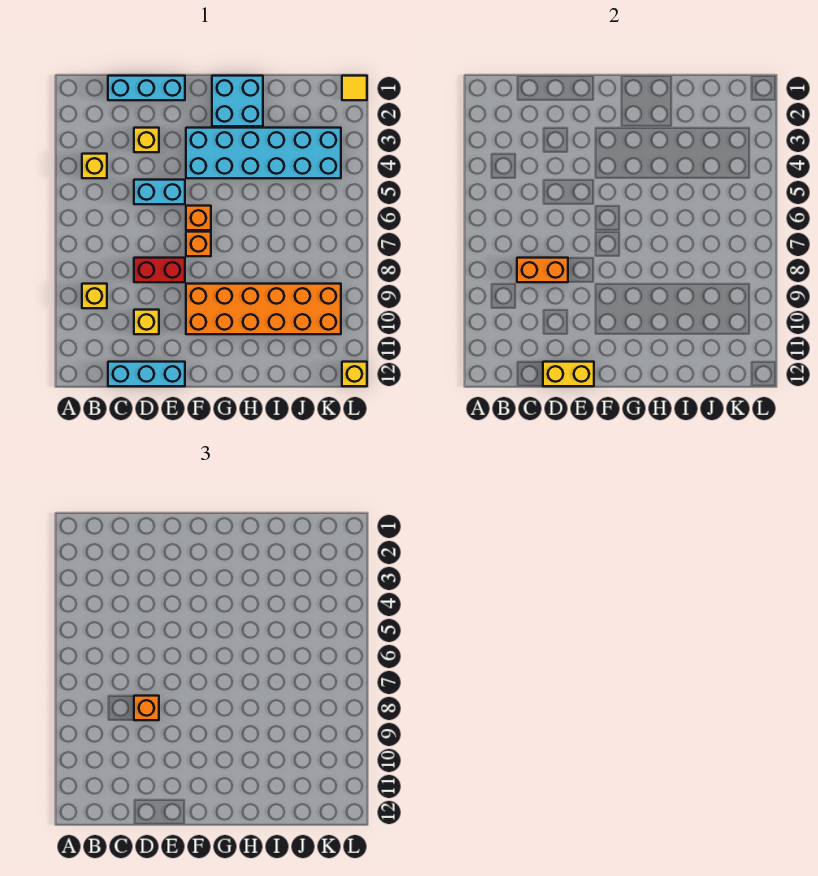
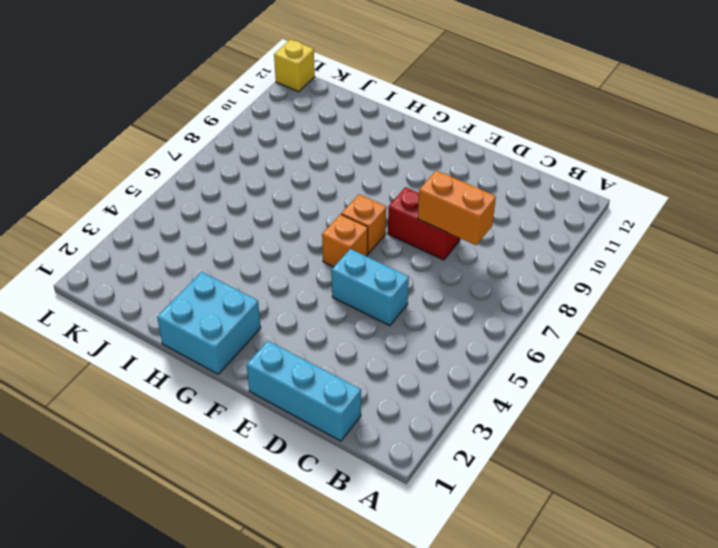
none -> yellow 1x1 brick [82,154,107,178]
none -> yellow 1x1 brick [82,284,107,308]
none -> cyan 1x3 brick [108,362,185,386]

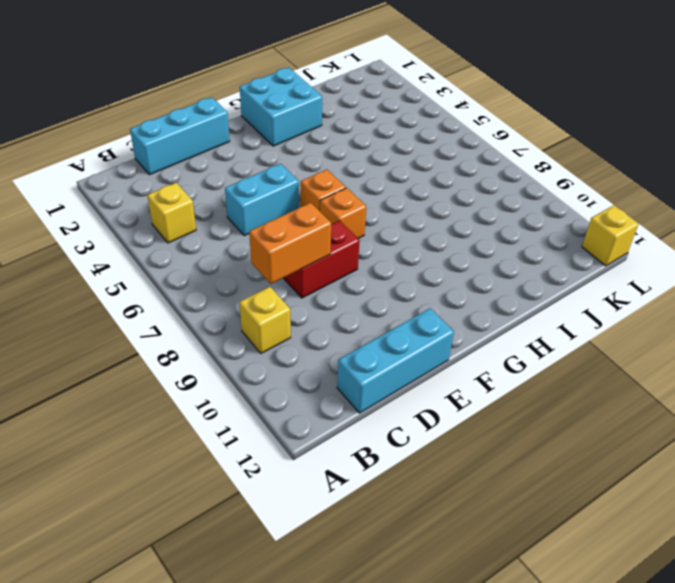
none -> yellow 1x1 brick [134,128,159,152]
none -> yellow 1x1 brick [134,310,159,334]
none -> cyan 2x6 brick [186,128,341,178]

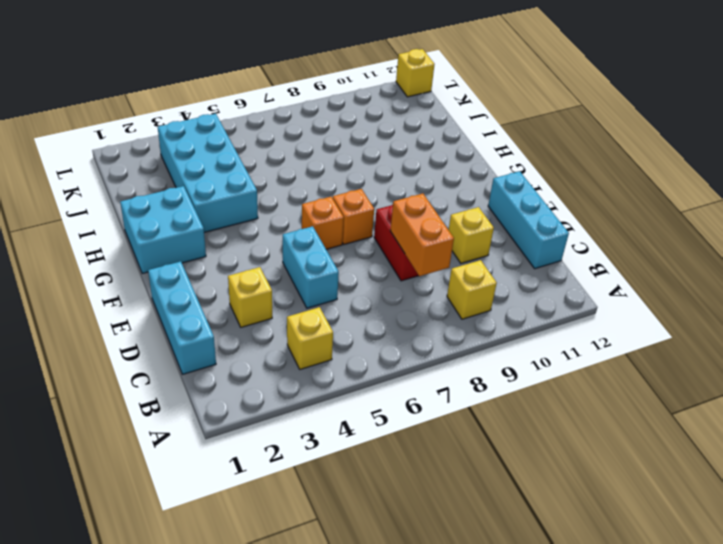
cyan 2x4 brick [158,114,258,232] -> cyan 2x6 brick [186,128,341,178]
none -> orange 2x6 brick [186,284,341,334]
none -> yellow 1x1 tile [342,76,367,100]
none -> yellow 1x2 brick [543,362,594,386]

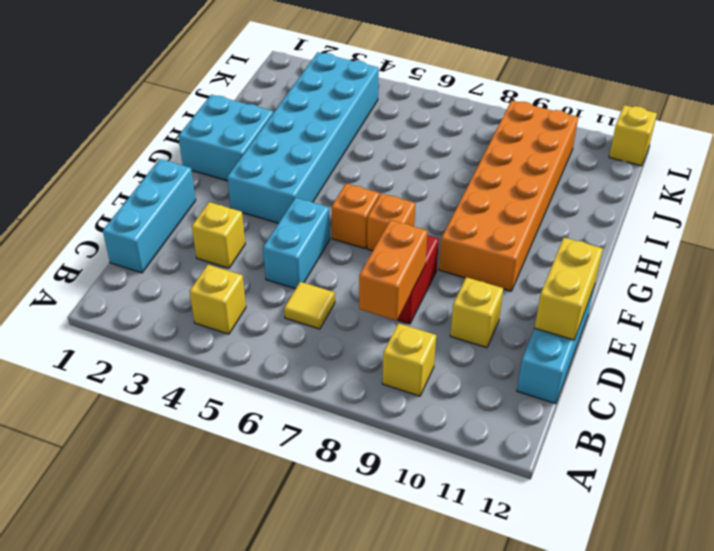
yellow 1x1 tile [284,282,335,329] -> yellow 1x1 tile moved to [342,76,367,100]
none -> orange 1x1 brick [134,696,159,720]

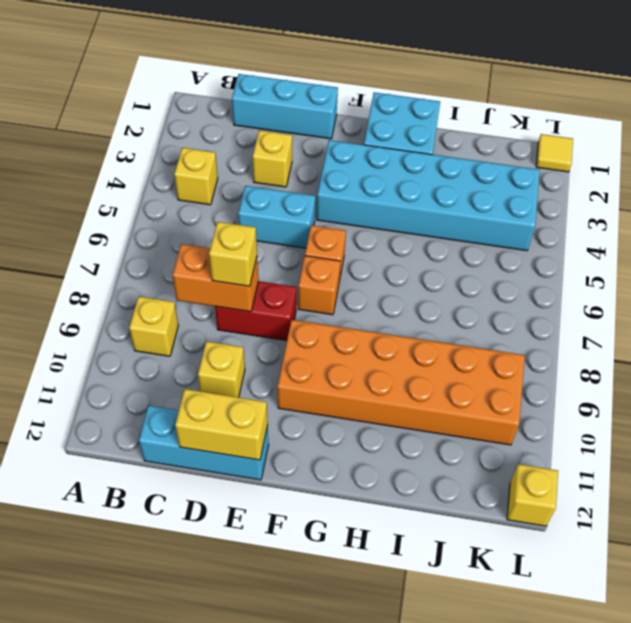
yellow 1x1 brick [209,222,257,286] -> orange 1x1 brick [134,696,159,720]

